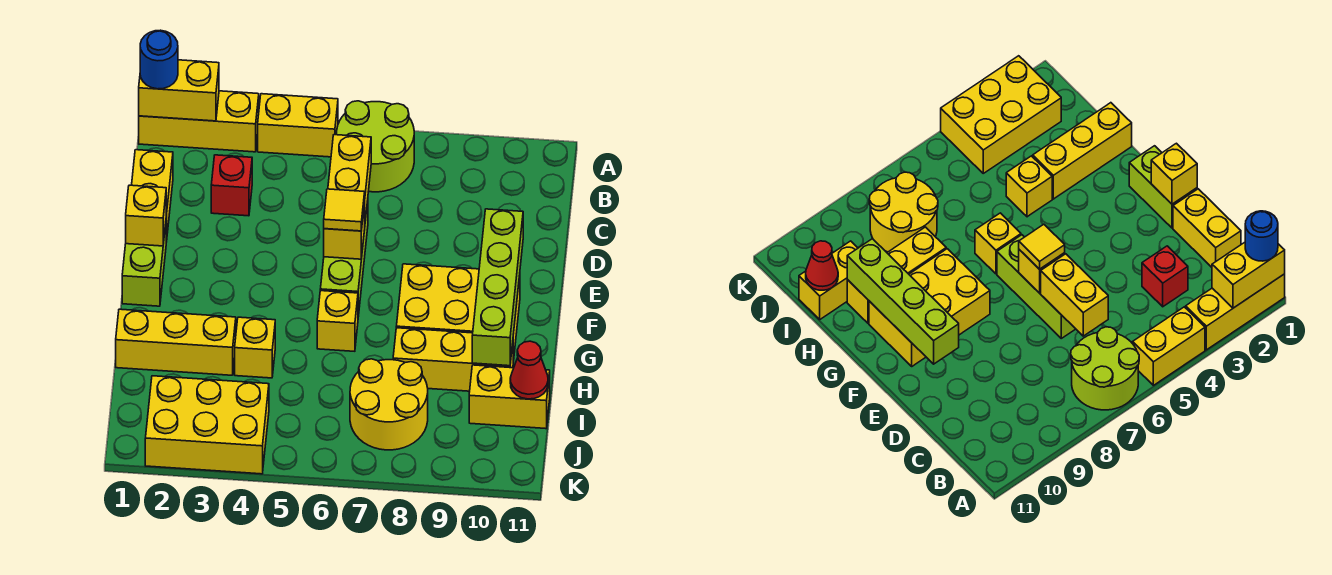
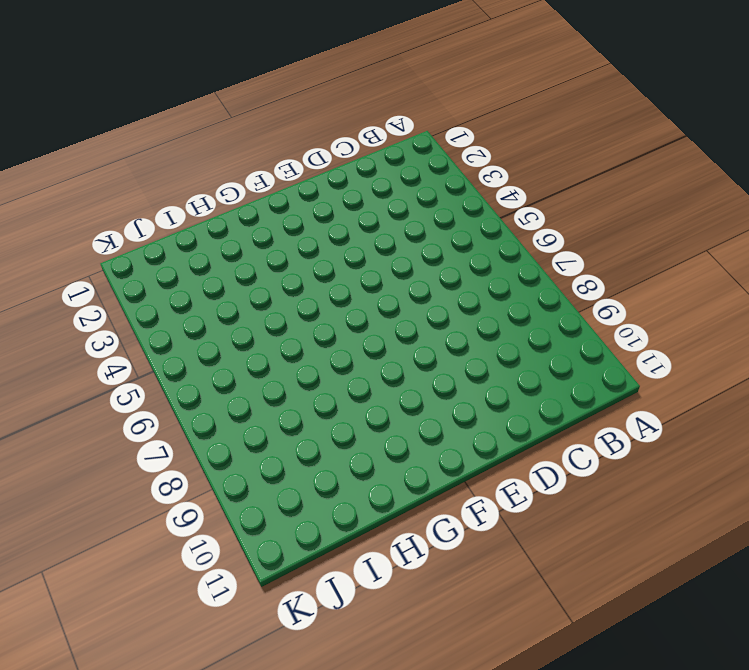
none -> yellow 1x3 brick [139,91,259,152]
none -> yellow 1x2 brick [258,94,338,157]
none -> lime 2x2 round brick [337,101,414,192]

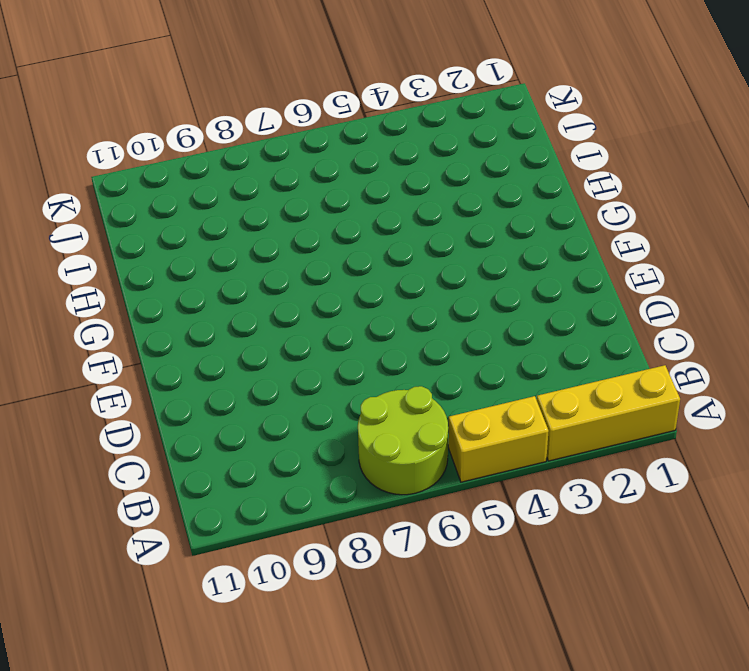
none -> yellow 1x2 brick [132,150,173,242]
none -> red 1x1 brick [211,155,252,216]
none -> lime 1x3 brick [320,201,368,316]

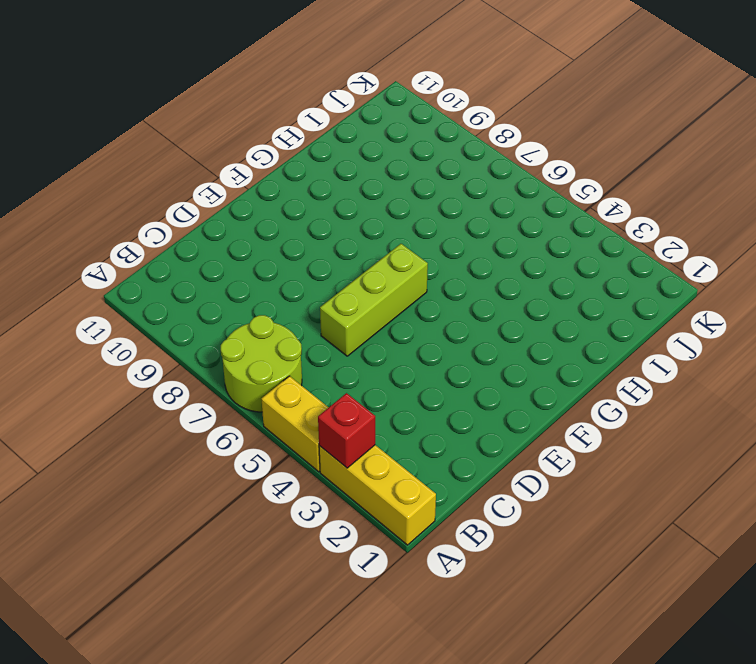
red 1x1 brick [318,393,375,468] -> red 1x1 brick moved to [211,155,252,216]
none -> yellow 1x2 brick [132,150,173,242]
none -> lime 1x2 brick [122,224,166,306]
none -> yellow 2x3 brick [396,264,520,362]

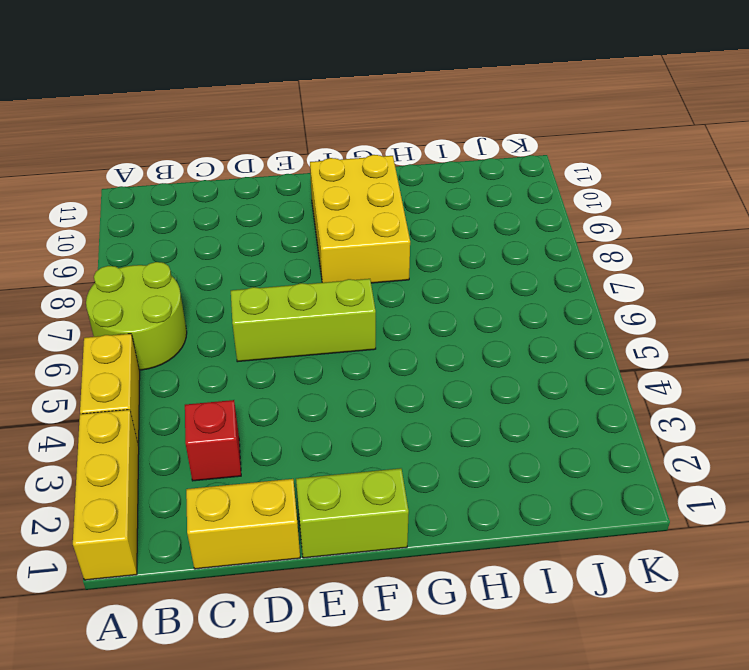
none -> yellow 1x1 brick [317,291,358,351]
none -> yellow 1x3 brick [116,309,236,375]
none -> yellow 1x1 brick [235,317,275,378]

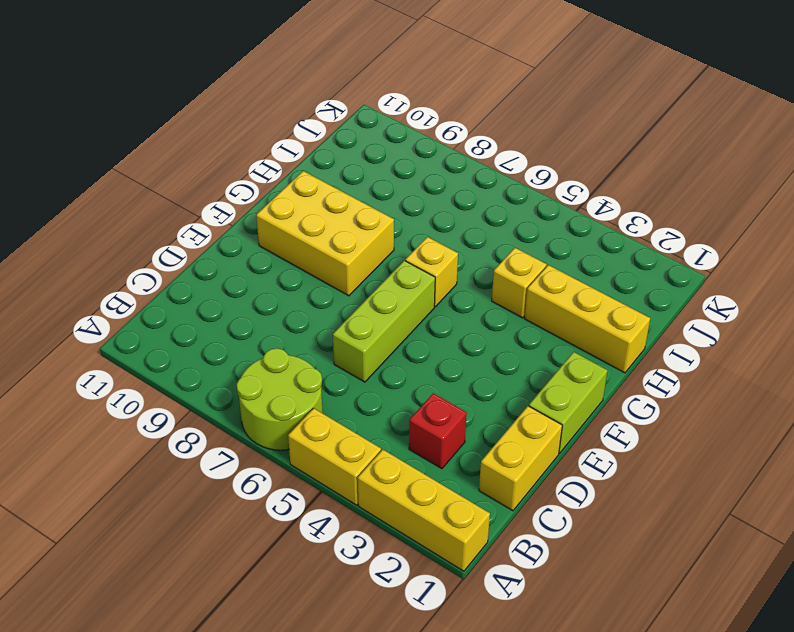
none -> yellow 1x3 brick [393,328,513,391]
none -> yellow 2x2 round brick [350,359,428,450]
none -> yellow 1x2 brick [469,365,550,429]

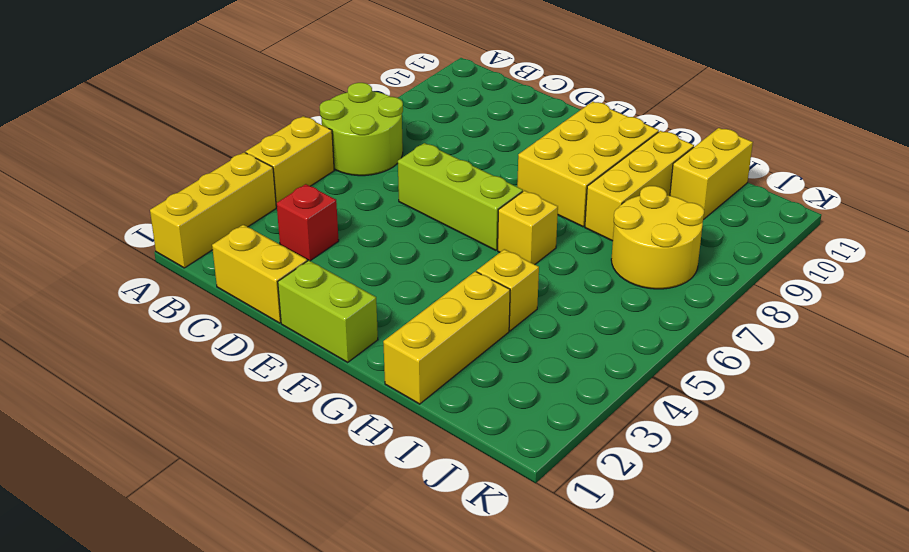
none -> yellow 2x3 brick [145,376,269,474]
none -> yellow 1x2 brick [139,60,219,121]
none -> yellow 1x2 brick [328,135,371,220]

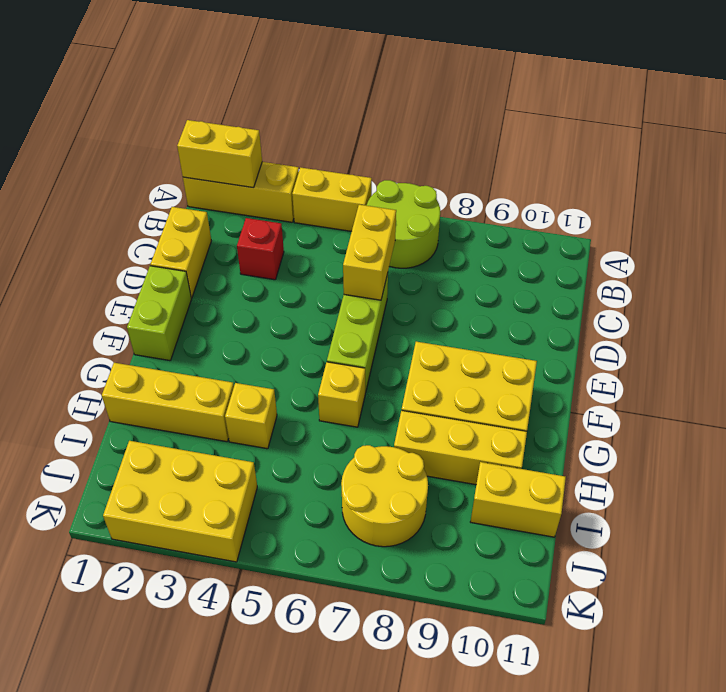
none -> yellow 1x1 brick [126,185,166,246]
none -> yellow 1x1 brick [324,202,365,259]
none -> lime 1x4 brick [472,209,523,366]

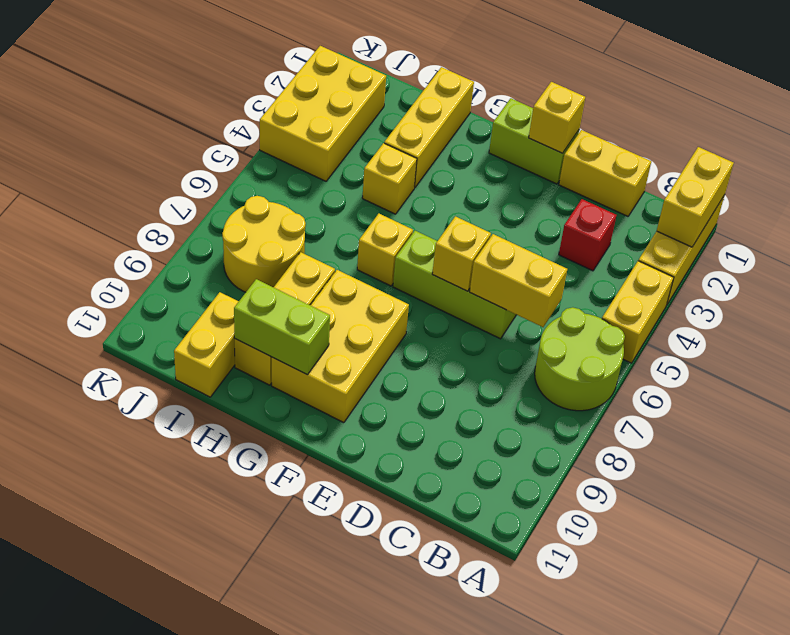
lime 1x2 brick [234,279,330,375] -> lime 1x4 brick [472,209,523,366]
none -> red 1x1 cone [510,341,548,399]
none -> blue 1x1 round brick [140,30,178,89]
none -> yellow 1x1 tile [324,189,365,231]

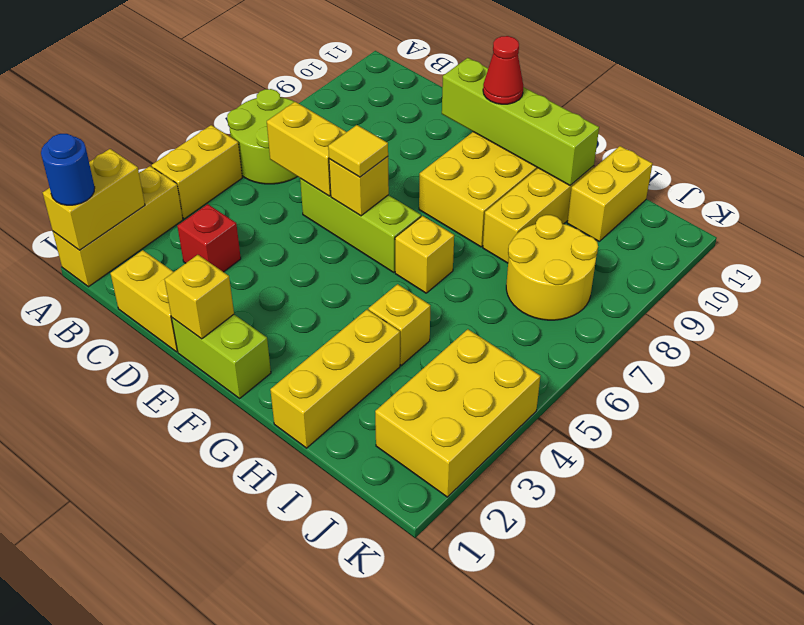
red 1x1 cone [483,36,523,104] -> red 1x1 cone moved to [510,341,548,399]

